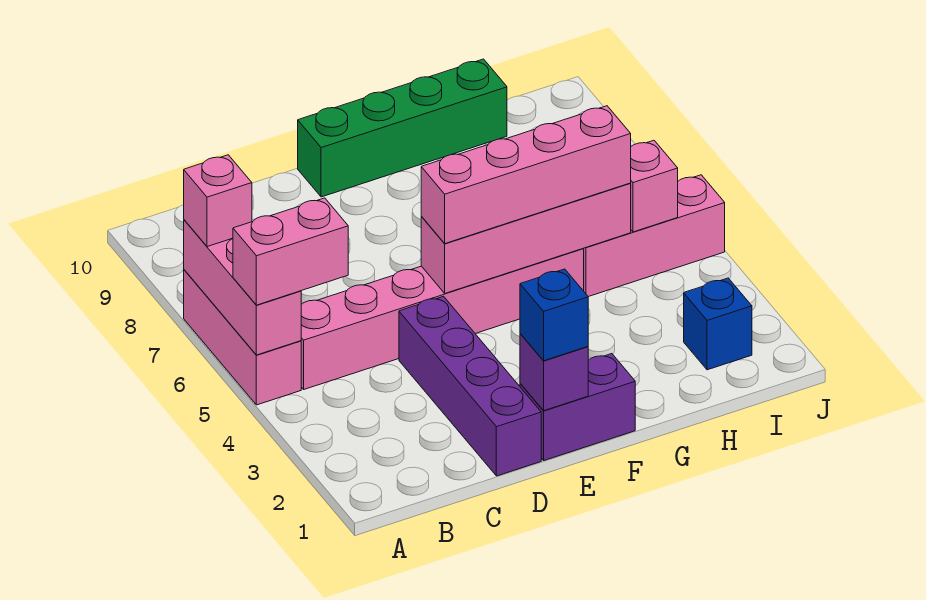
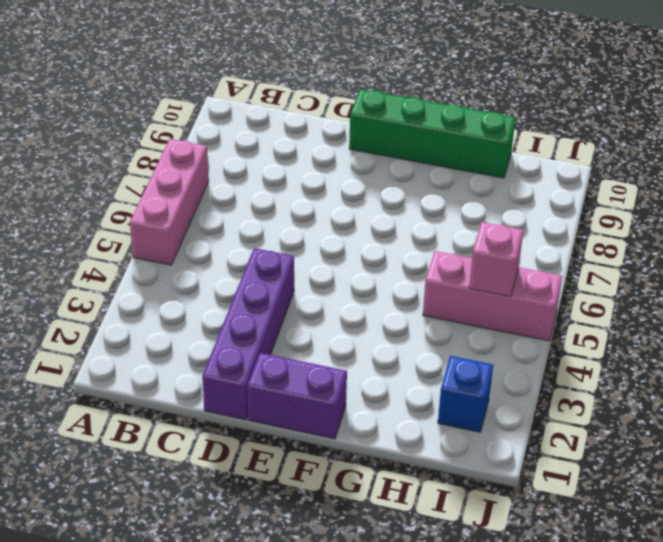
none -> pink 1x6 brick [301,249,584,389]
none -> pink 1x3 brick [184,220,301,355]
none -> purple 1x1 brick [520,334,588,411]

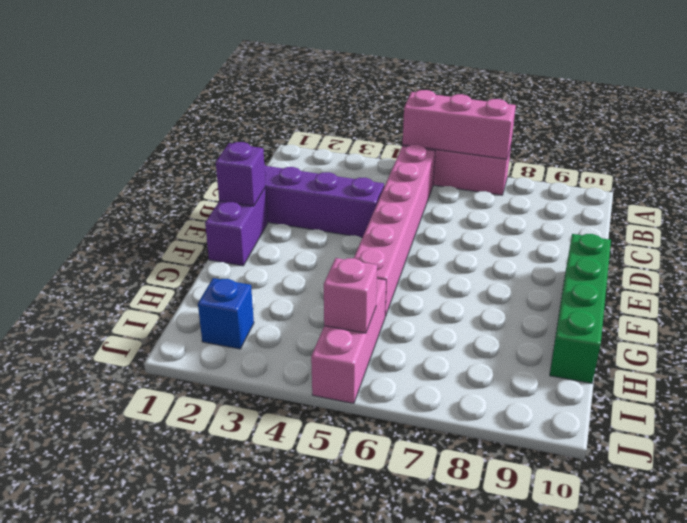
none -> pink 1x4 brick [421,183,631,293]
none -> pink 1x2 brick [233,198,348,305]
none -> pink 1x1 brick [184,155,252,247]

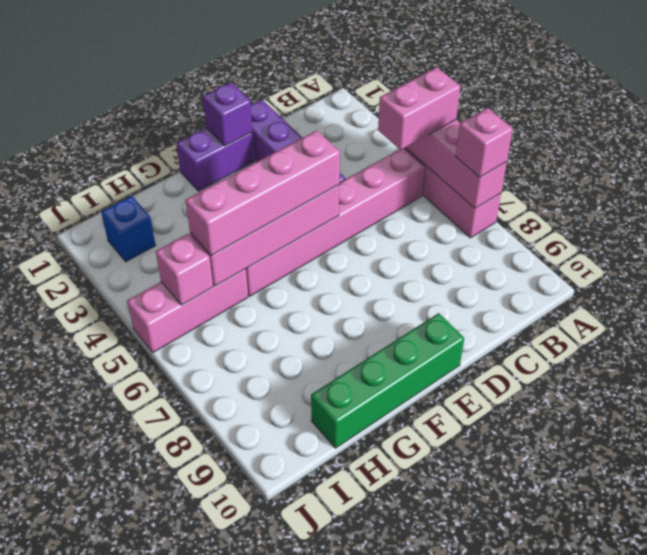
none -> blue 1x1 brick [520,269,588,361]

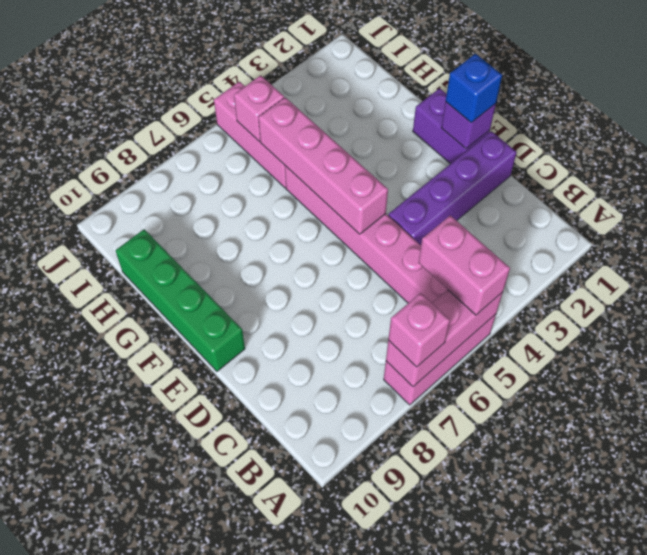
none -> blue 1x1 brick [684,278,752,370]
none -> pink 1x4 brick [421,106,631,243]

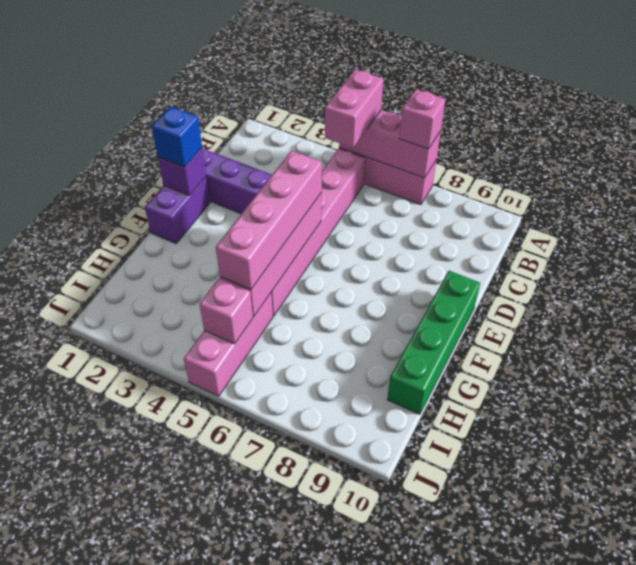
none -> blue 1x1 brick [684,278,752,370]

